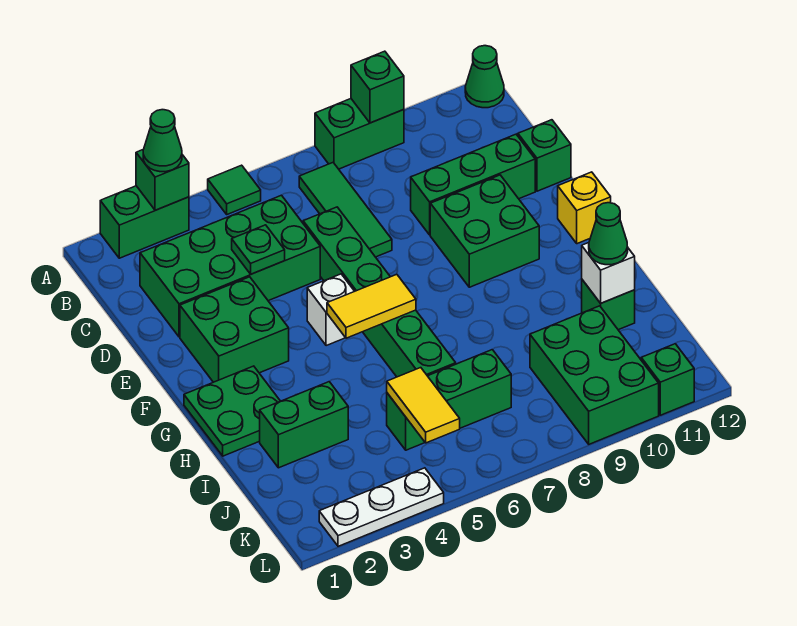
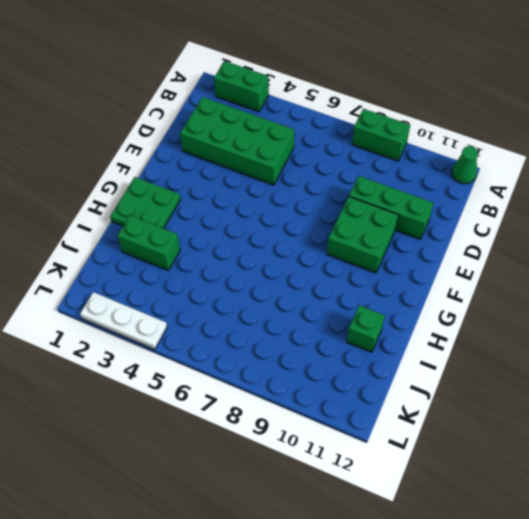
none -> green 1x1 tile [208,165,261,214]
none -> green 1x3 tile [299,163,392,257]
none -> green 1x6 brick [303,207,456,377]

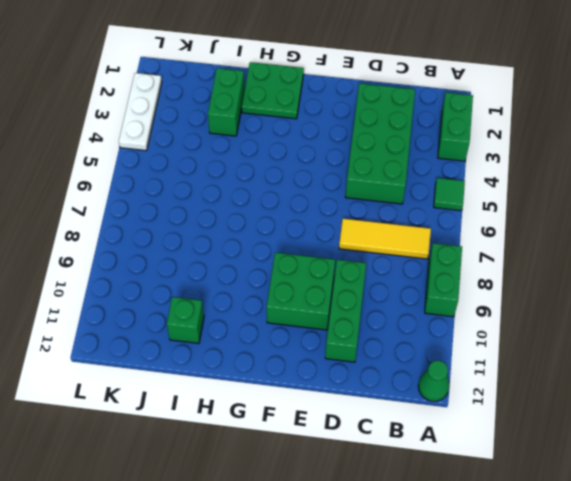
yellow 1x3 tile [339,219,431,259] -> green 1x3 tile [299,163,392,257]
none -> green 1x6 brick [303,207,456,377]
none -> green 1x1 brick [518,120,571,191]
none -> green 2x2 brick [180,277,289,382]

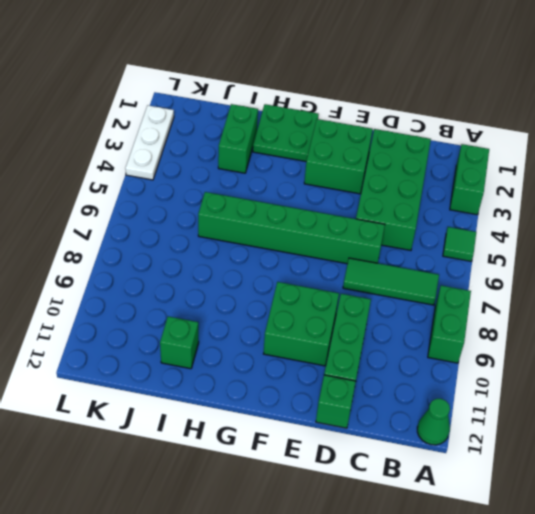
none -> white 1x1 brick [307,274,354,346]
none -> yellow 1x1 brick [558,172,611,244]
none -> green 1x3 brick [387,350,511,450]

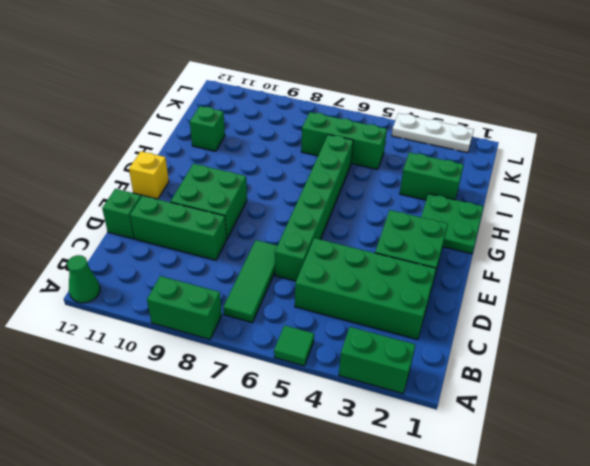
none -> white 1x1 brick [307,274,354,346]
none -> green 2x3 brick [530,306,659,444]
none -> green 1x1 brick [641,344,694,415]

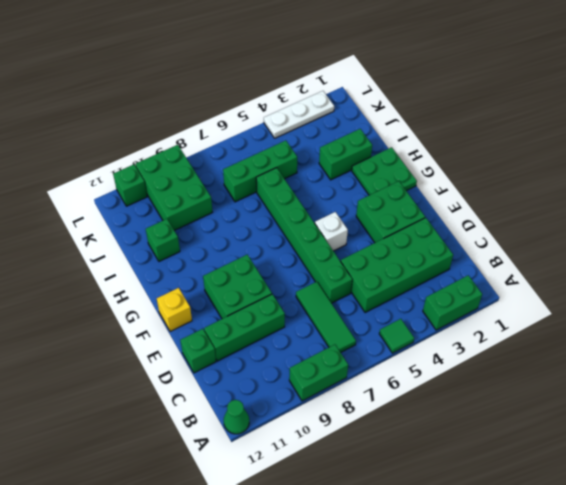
none -> green 1x1 brick [136,150,189,210]
none -> green 1x1 brick [351,51,404,123]
none -> green 1x1 plate [232,225,285,274]

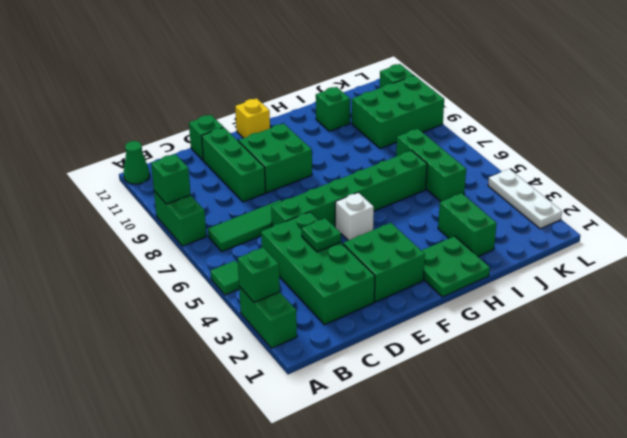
none -> yellow 1x2 tile [327,274,416,338]
none -> white 1x1 brick [582,243,635,303]
none -> yellow 1x2 tile [387,368,460,443]

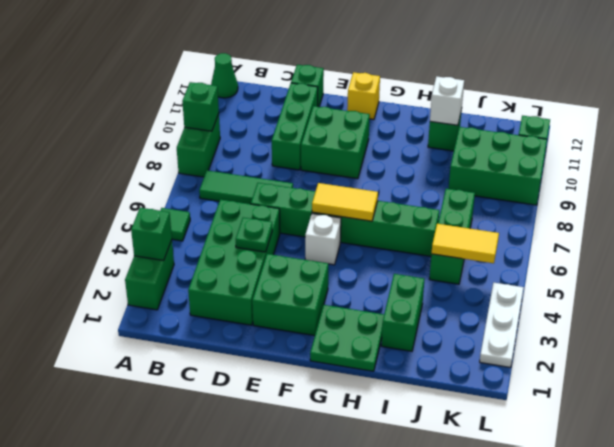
yellow 1x2 tile [312,183,378,221] -> yellow 1x2 tile turned to [327,274,416,338]
none -> green 1x1 cone [143,110,182,172]
none -> green 1x1 cone [589,203,628,265]

